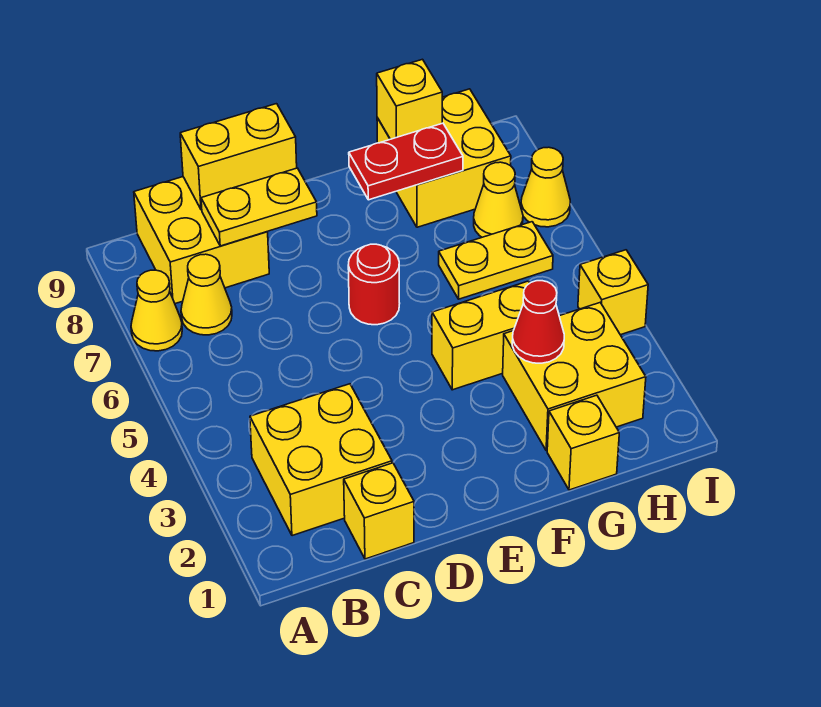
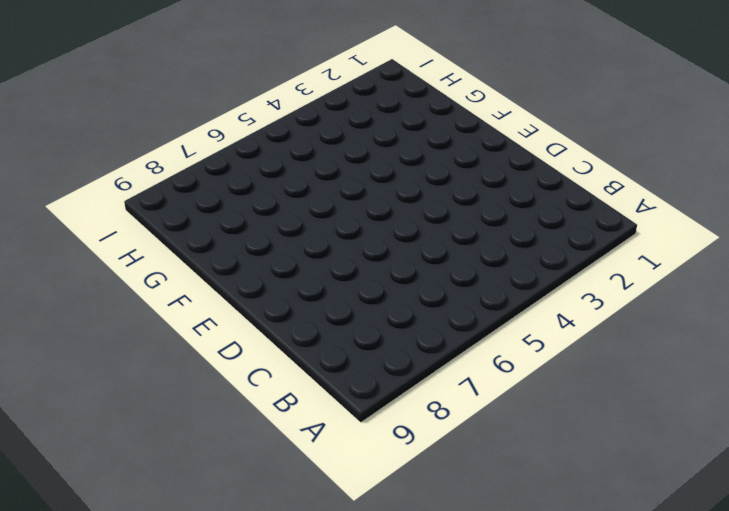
none -> yellow 1x1 cone [131,270,182,351]
none -> yellow 2x2 brick [250,384,392,536]
none -> yellow 1x1 cone [181,254,232,335]

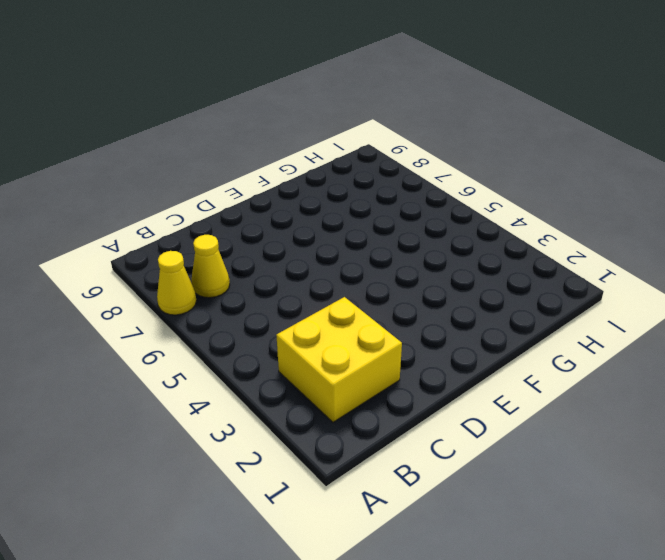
none -> yellow 2x2 brick [134,177,269,304]
none -> yellow 1x1 brick [344,463,414,559]
none -> red 1x1 round brick [348,244,400,325]

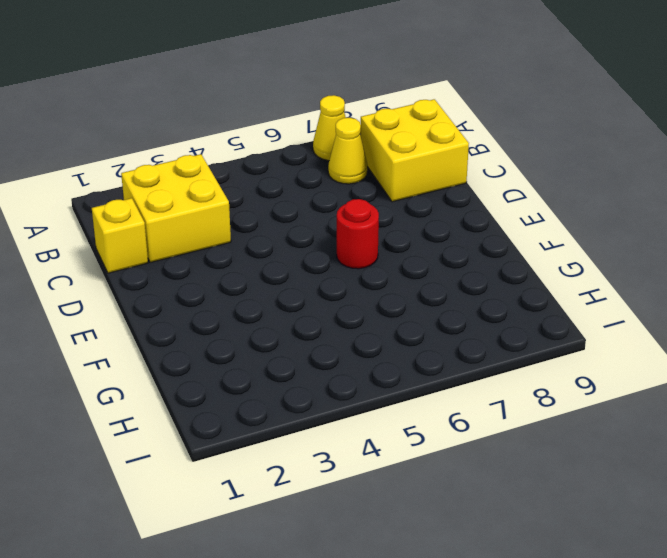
none -> yellow 1x2 brick [432,281,530,390]
none -> yellow 1x1 brick [547,395,619,490]
none -> yellow 2x2 brick [503,303,646,451]

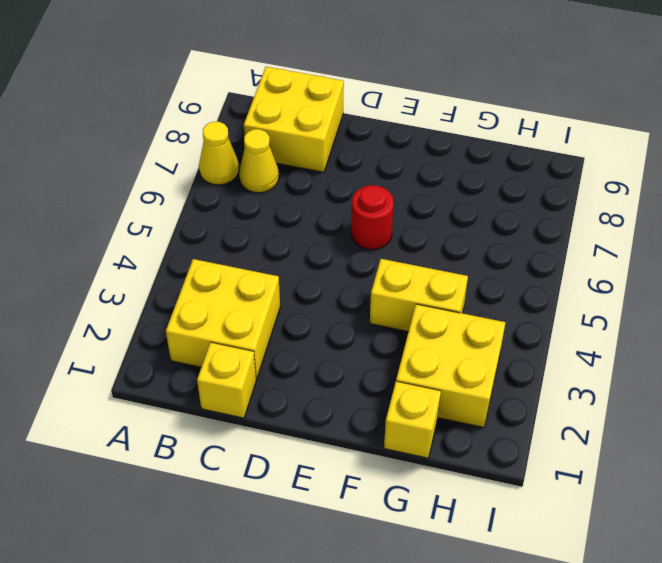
none -> yellow 1x2 plate [439,222,553,299]
none -> yellow 2x2 brick [377,89,511,227]
none -> yellow 1x1 cone [474,162,523,237]

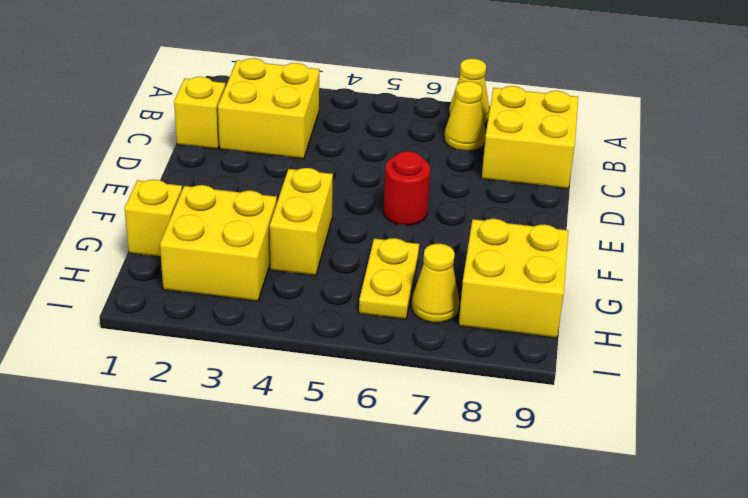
none -> yellow 1x1 brick [578,250,648,335]
none -> yellow 1x1 cone [521,147,570,227]
none -> yellow 1x2 plate [201,168,317,246]

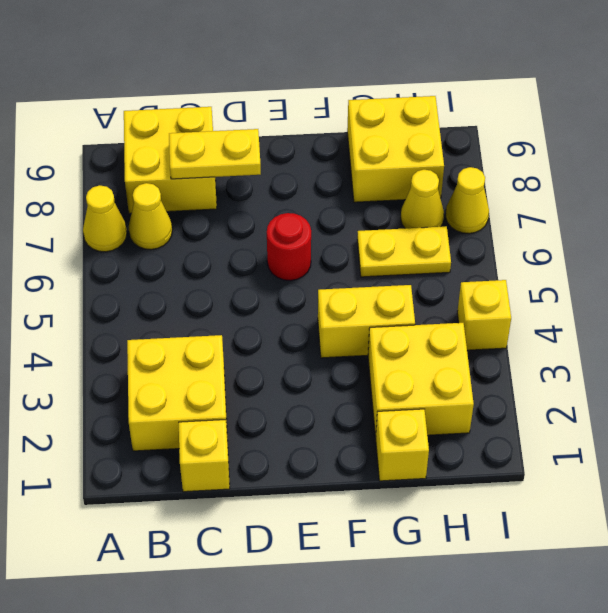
none -> yellow 1x2 brick [180,104,297,210]
none -> red 1x2 plate [349,123,463,200]
none -> red 1x1 cone [512,281,564,363]

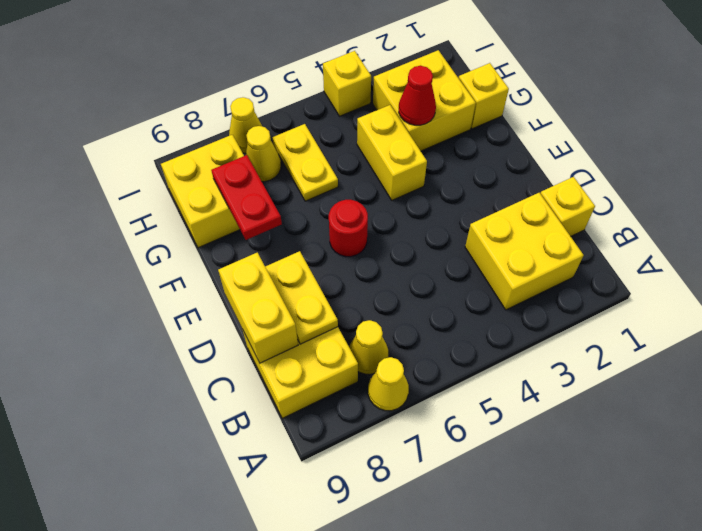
none -> yellow 1x1 brick [377,59,442,139]

